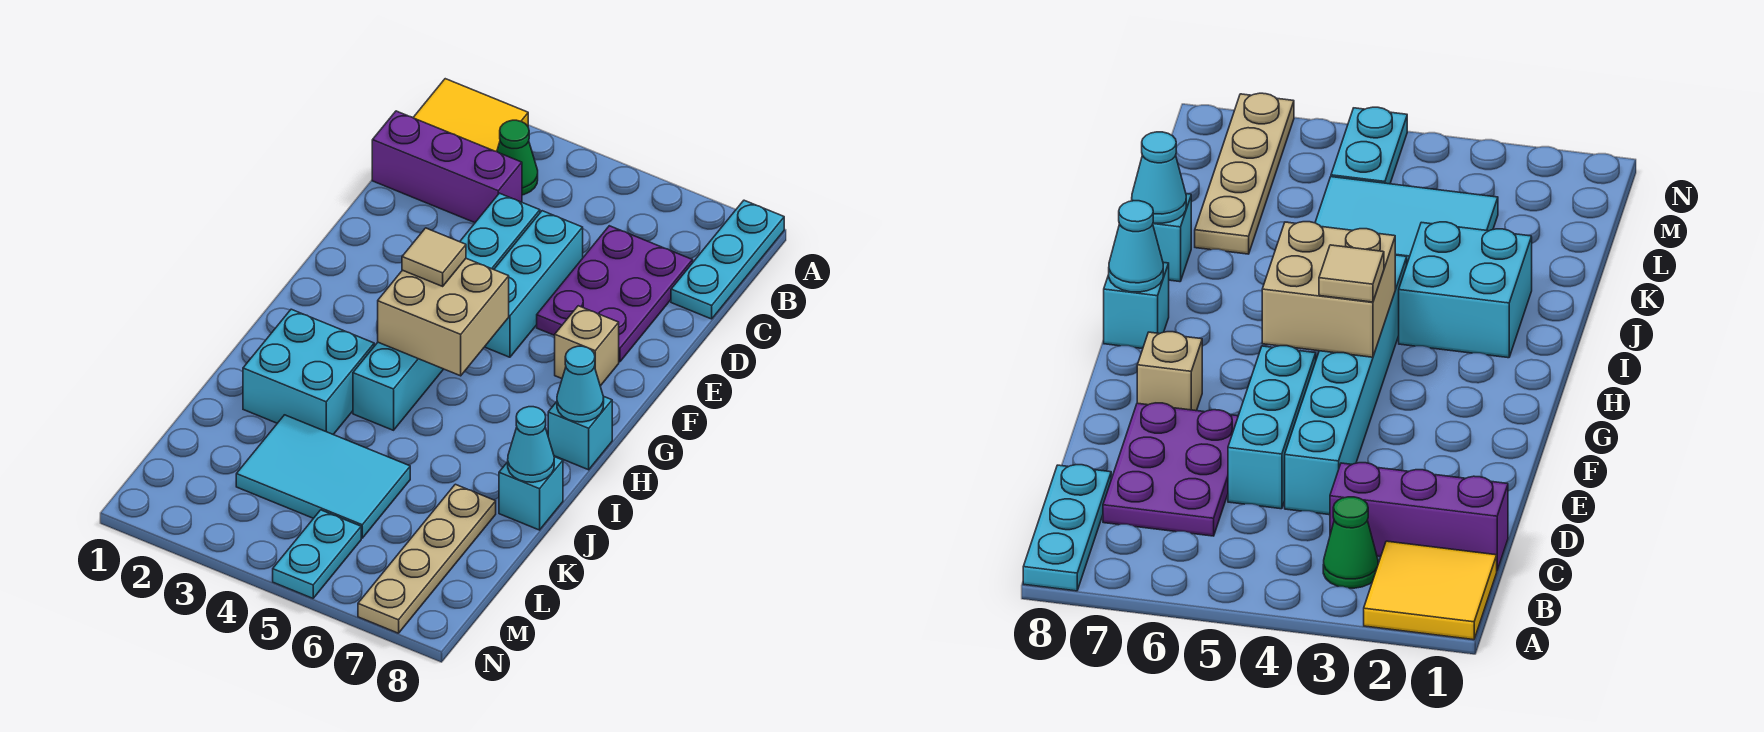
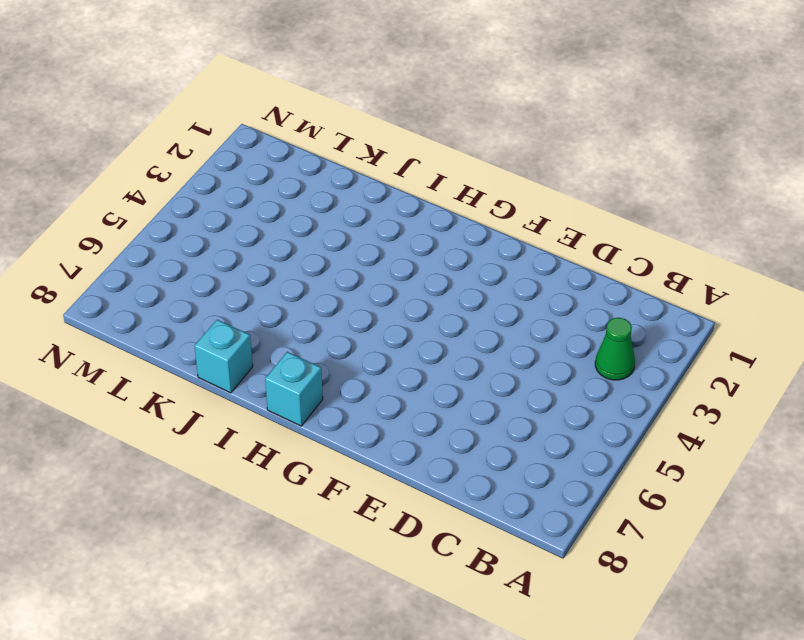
none -> yellow 2x2 tile [413,79,528,151]
none -> cyan 1x3 plate [671,200,784,319]
none -> purple 1x3 brick [372,111,522,223]

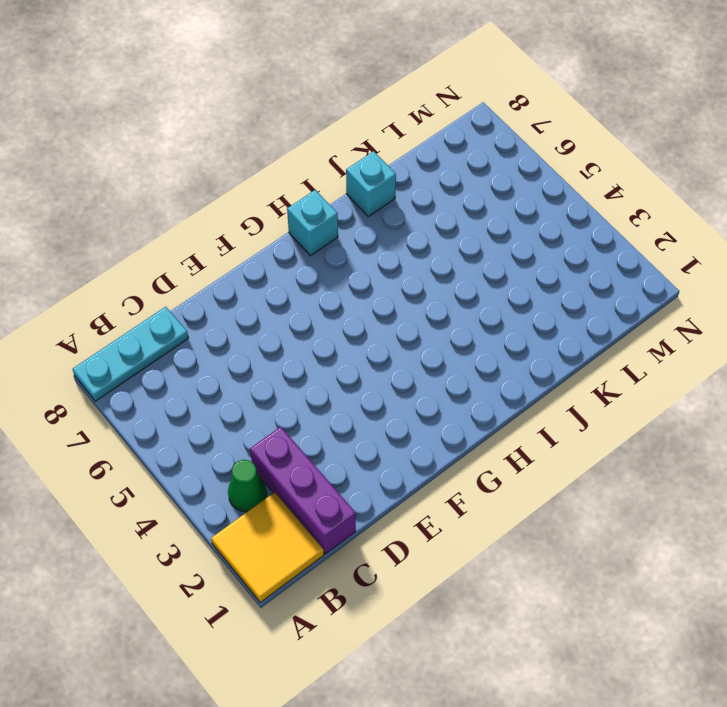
none -> purple 2x3 plate [537,226,693,362]
none -> cyan 1x6 brick [353,193,540,430]
none -> cyan 1x3 brick [485,211,583,357]

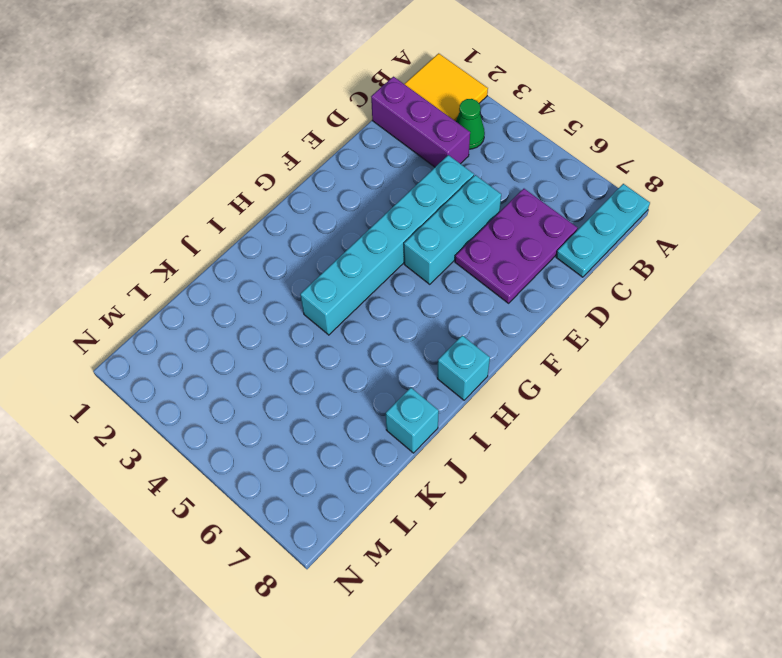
none -> tan 1x1 brick [555,306,619,386]
none -> cyan 2x2 brick [243,309,374,434]
none -> cyan 2x3 tile [236,415,410,538]

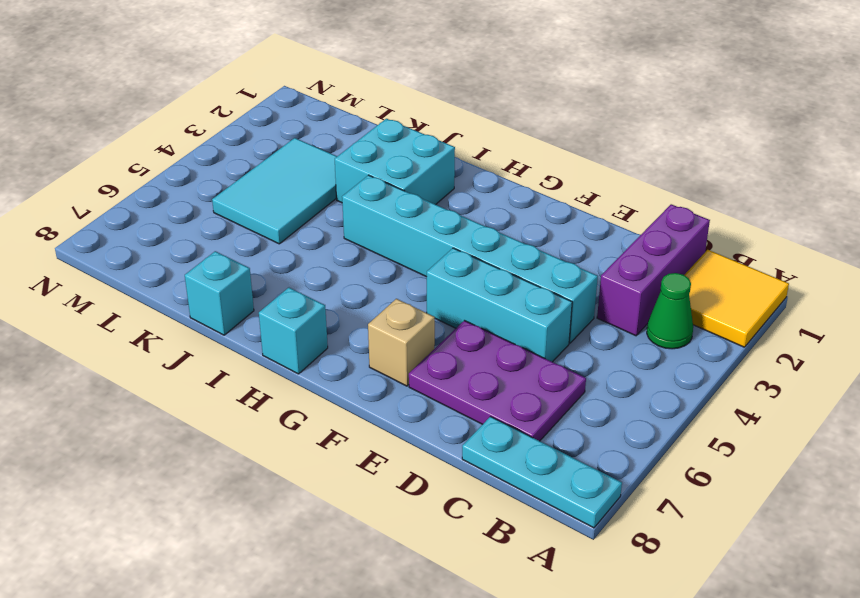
none -> tan 1x4 plate [358,484,496,633]
none -> cyan 1x2 plate [273,510,361,598]
none -> tan 2x2 brick [378,259,509,376]

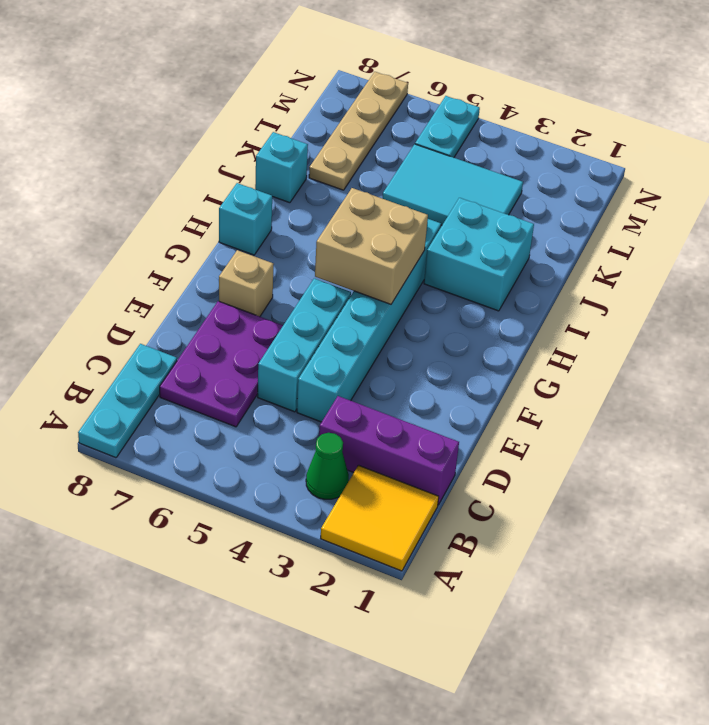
none -> cyan 1x1 cone [557,346,604,422]
none -> cyan 1x1 cone [508,407,554,482]
none -> tan 1x1 tile [402,228,466,286]

